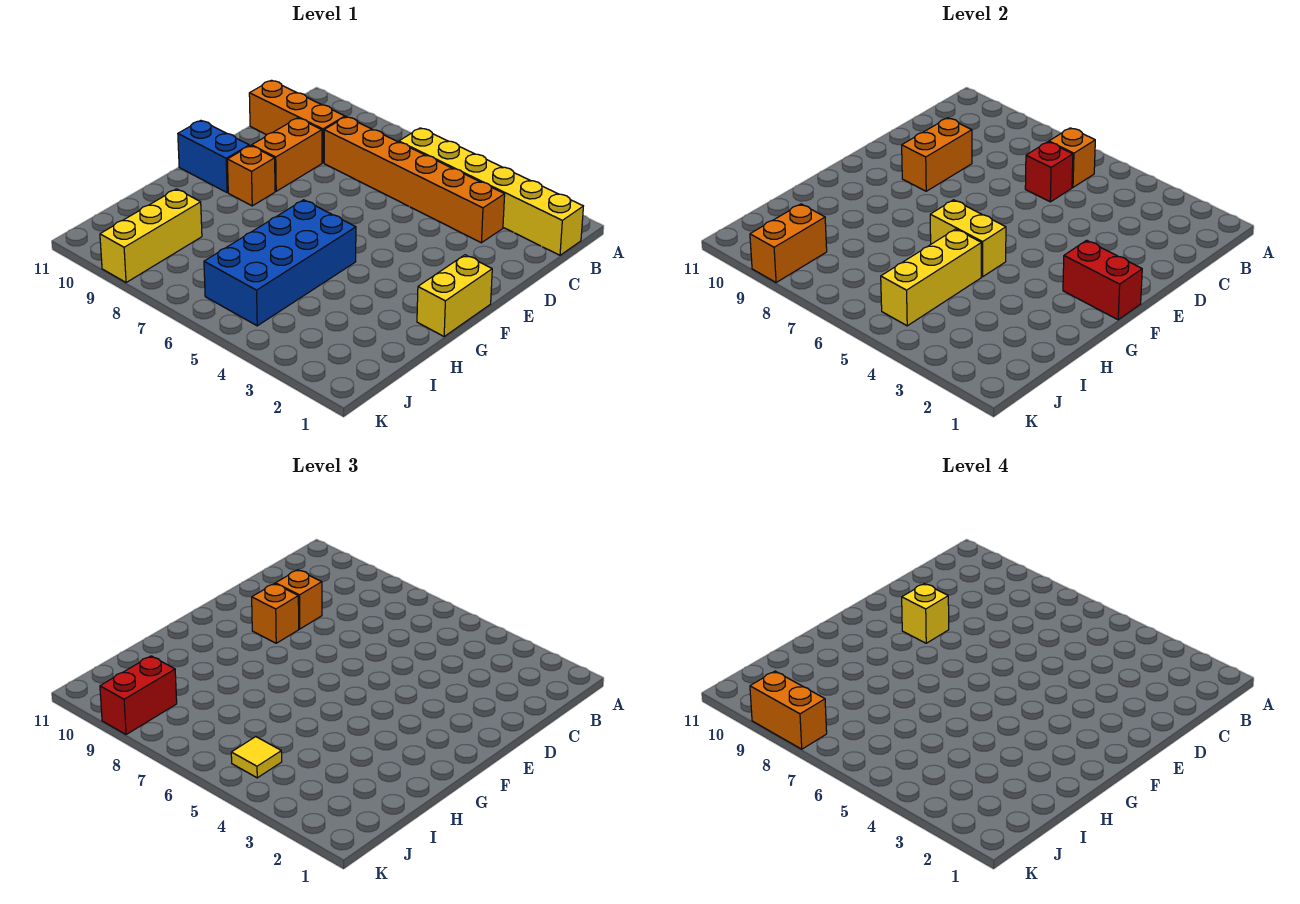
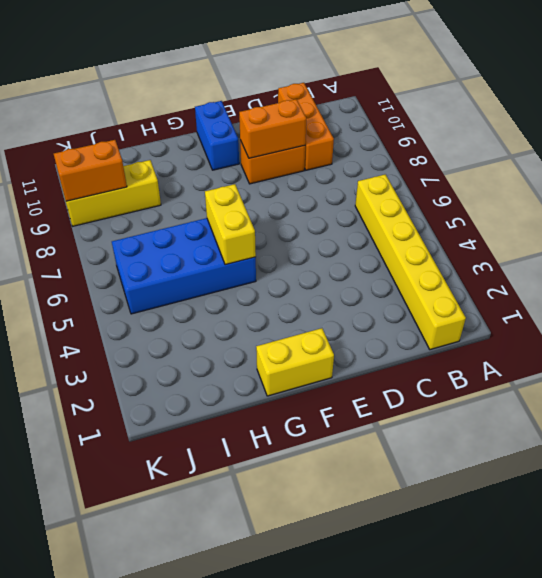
none -> orange 1x6 brick [324,117,505,243]
none -> orange 1x1 brick [227,146,275,206]
none -> orange 1x1 brick [1049,128,1095,187]

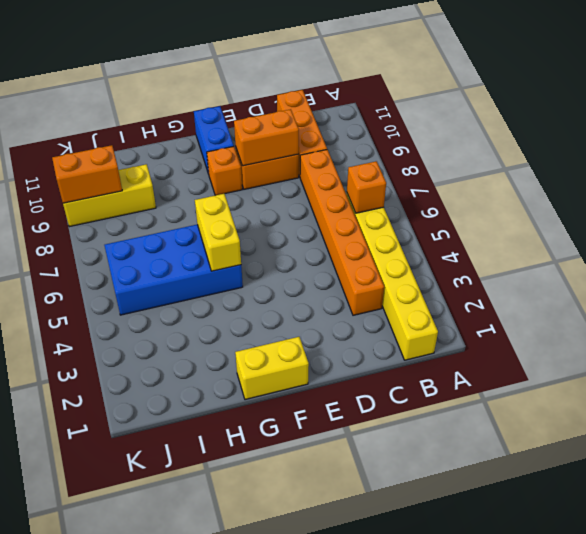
none -> red 1x1 brick [1025,142,1073,202]
none -> red 1x2 brick [1063,240,1142,320]
none -> yellow 1x3 brick [881,229,981,326]

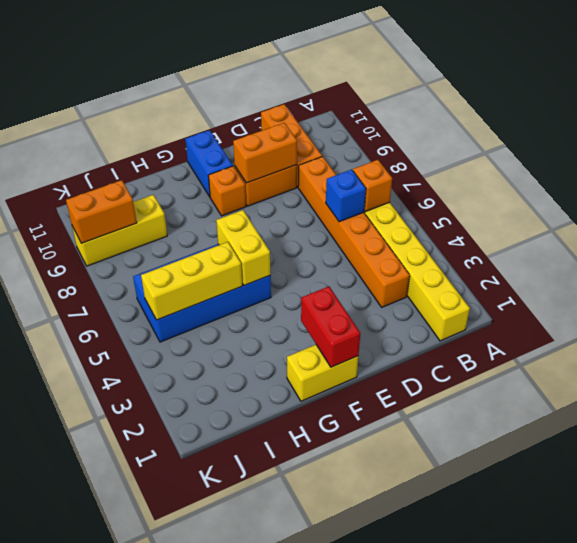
blue 1x1 brick [326,169,366,222] -> red 1x1 brick [1025,142,1073,202]
none -> orange 1x1 brick [275,570,322,629]
none -> orange 1x1 brick [252,584,299,643]
none -> yellow 1x1 tile [231,737,282,778]

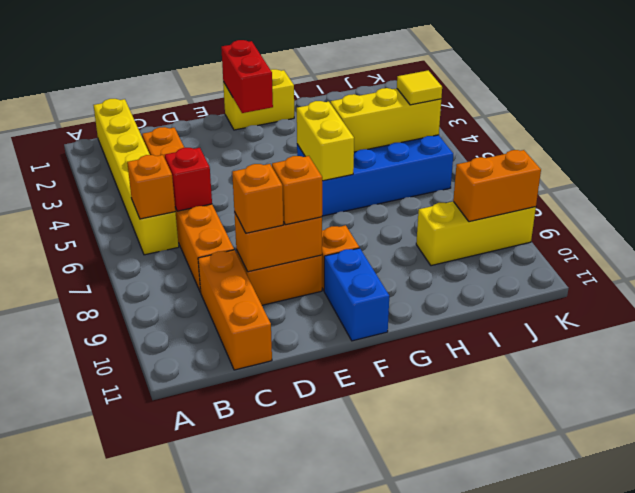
none -> red 1x2 brick [100,656,177,735]
none -> yellow 1x1 brick [902,584,949,643]
none -> orange 1x2 brick [750,671,827,749]

